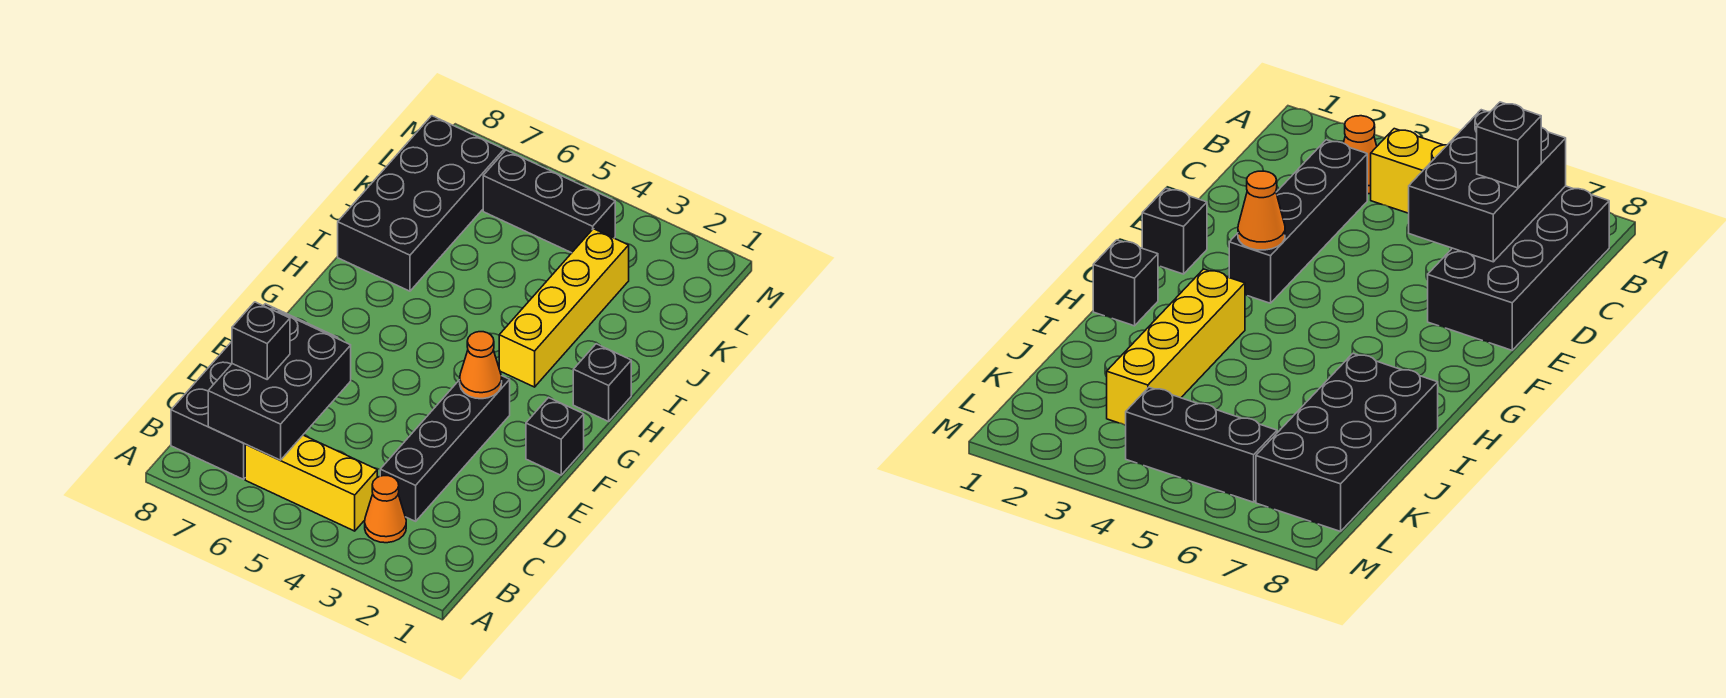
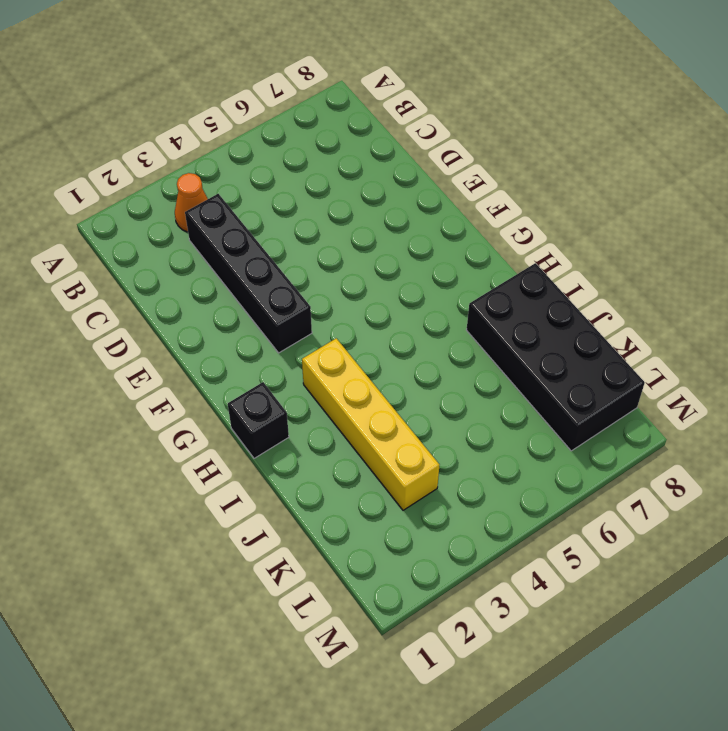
none -> yellow 1x3 brick [245,435,377,531]
none -> black 2x4 brick [171,304,338,479]
none -> black 1x1 brick [526,398,584,475]

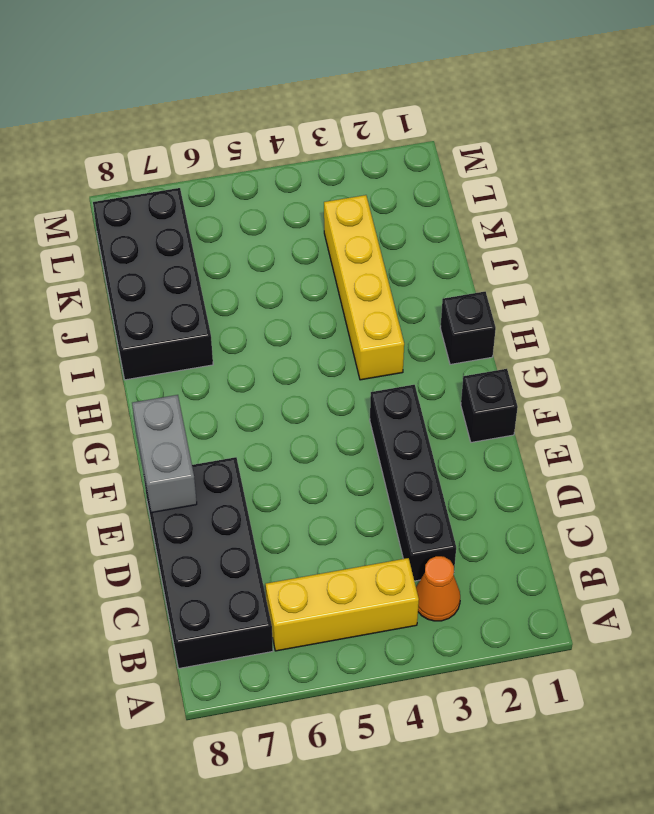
grey 1x2 brick [132,395,197,513] -> none
none -> black 1x3 brick [483,150,615,253]
none -> black 2x3 brick [208,311,351,460]
none -> orange 1x1 cone [460,332,502,399]

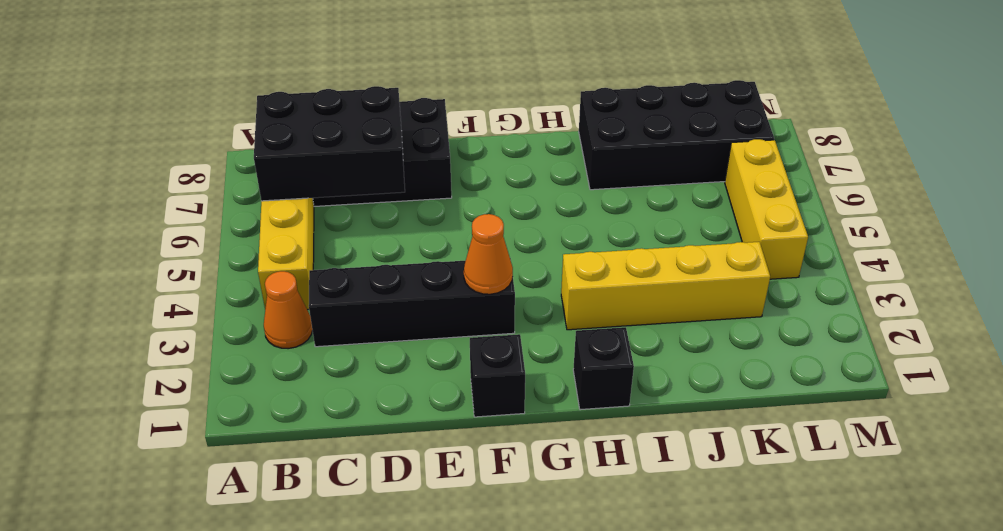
yellow 1x3 brick [725,139,808,279] -> black 1x3 brick [483,150,615,253]
none -> black 1x1 brick [232,302,290,379]

